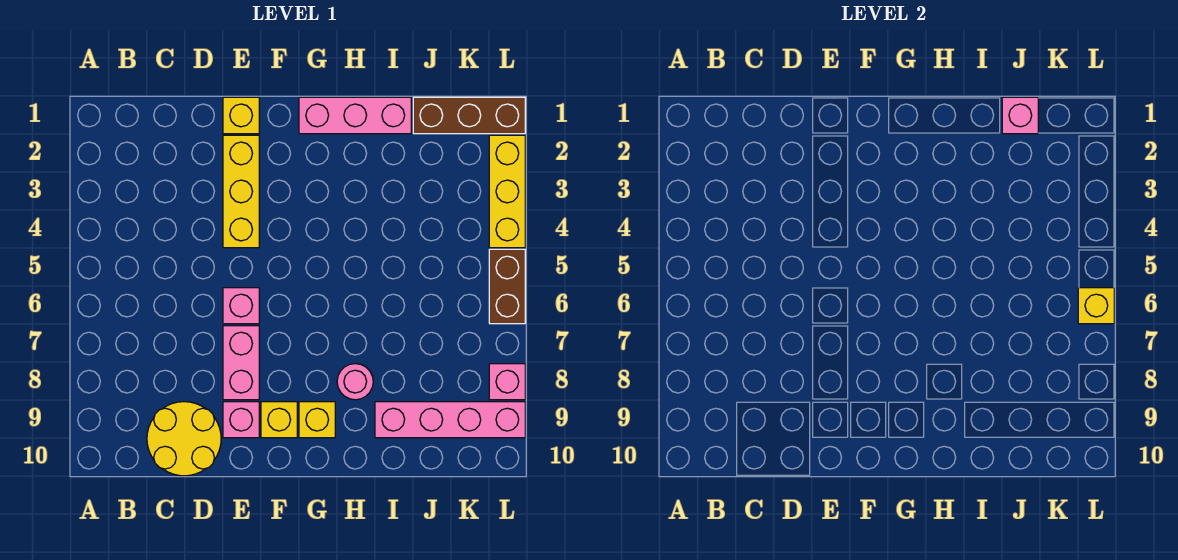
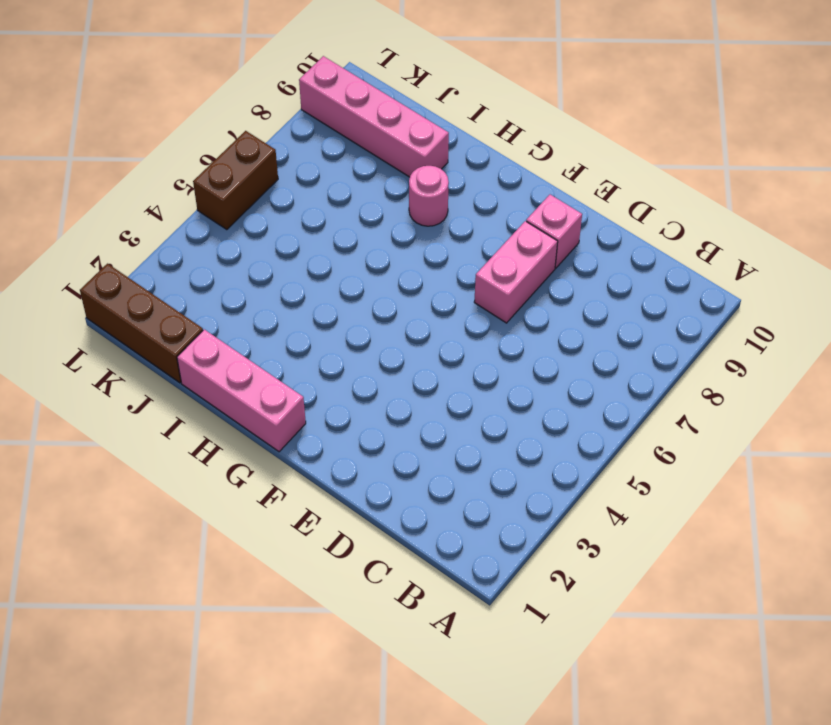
none -> yellow 2x2 round brick [147,402,221,476]
none -> yellow 1x1 brick [223,97,259,134]
none -> yellow 1x3 brick [223,135,259,248]

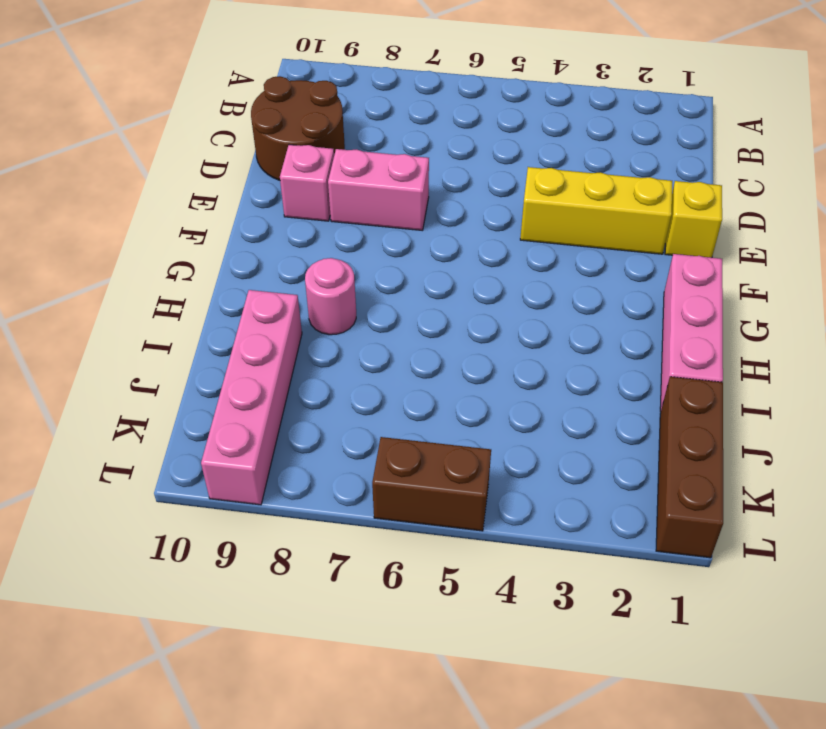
brown 2x2 round brick [251,76,345,180] -> yellow 2x2 round brick [147,402,221,476]
none -> pink 1x1 brick [223,288,259,324]
none -> yellow 1x1 brick [261,402,297,438]
none -> yellow 1x1 brick [299,402,335,438]

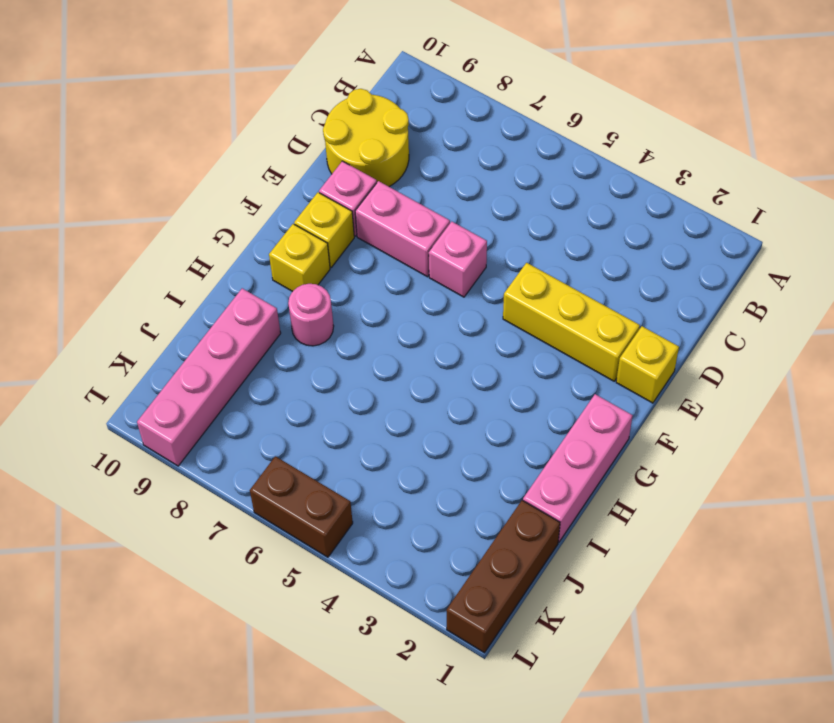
none -> yellow 1x3 brick [489,135,525,248]
none -> pink 1x1 brick [489,364,525,400]
none -> pink 1x1 brick [1002,97,1038,134]

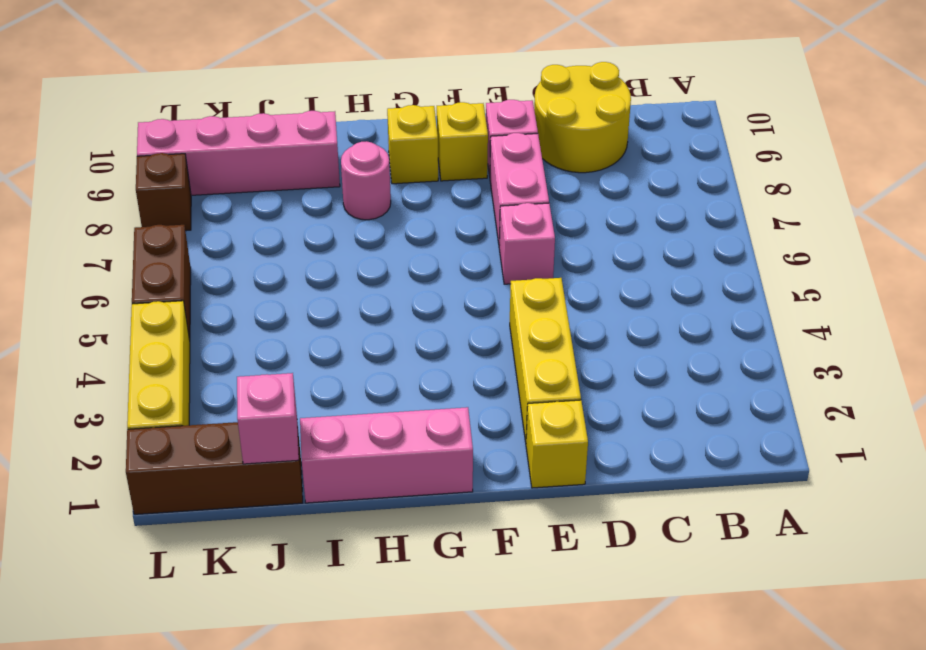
brown 1x1 brick [136,153,191,231] -> pink 1x1 brick [489,364,525,400]
none -> yellow 1x1 brick [1078,288,1114,324]

